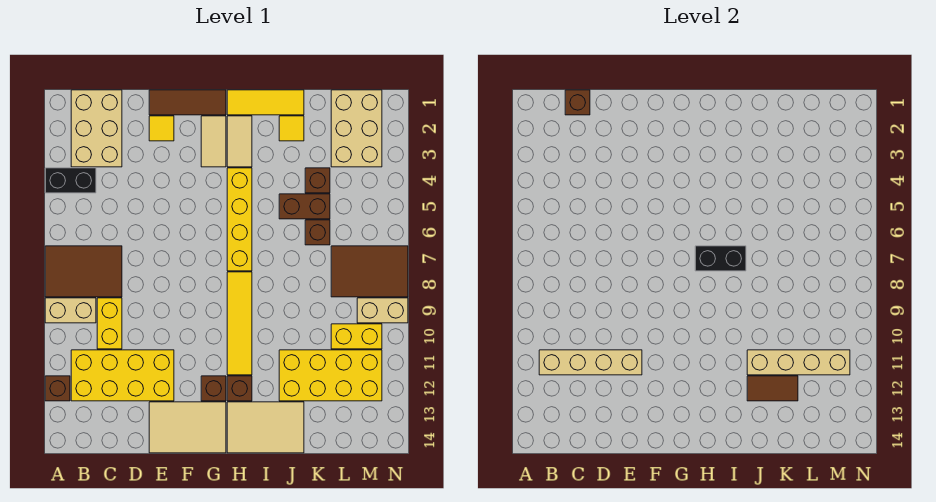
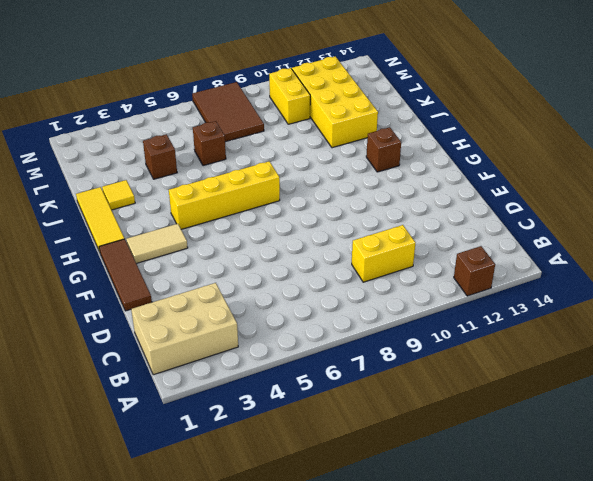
none -> black 1x2 brick [45,168,96,193]
none -> brown 2x3 tile [45,246,122,297]
none -> tan 1x2 brick [45,298,96,323]
none -> yellow 2x4 brick [71,350,174,401]

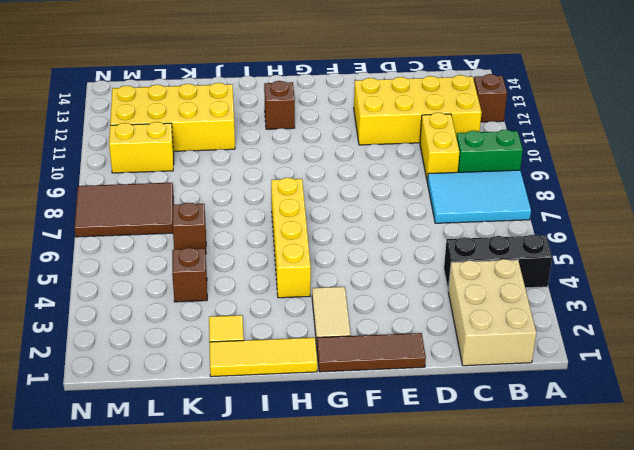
black 1x3 brick [444,235,552,290] -> black 1x2 brick [45,168,96,193]
cyan 2x3 tile [427,170,531,223] -> brown 2x3 tile [45,246,122,297]
green 1x2 brick [456,130,523,172] -> tan 1x2 brick [45,298,96,323]
none -> yellow 1x1 tile [149,116,174,141]
none -> tan 2x3 tile [149,402,226,453]
none -> brown 1x1 brick [201,376,226,401]
none -> tan 1x2 tile [227,116,252,167]

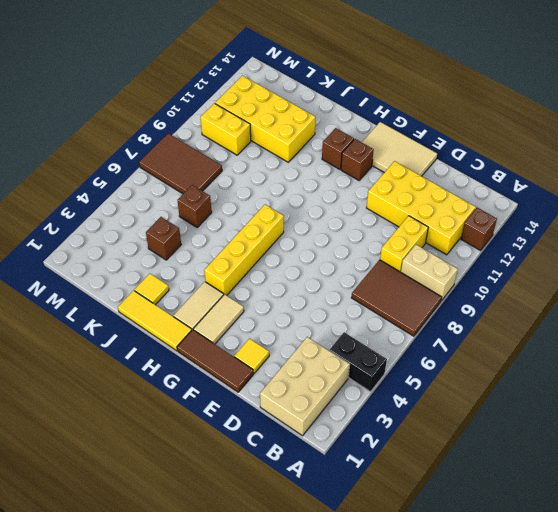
none -> yellow 1x4 tile [227,272,252,375]
none -> tan 2x3 tile [227,402,304,453]
none -> brown 1x2 brick [279,194,330,219]
none -> tan 2x3 brick [331,90,382,167]

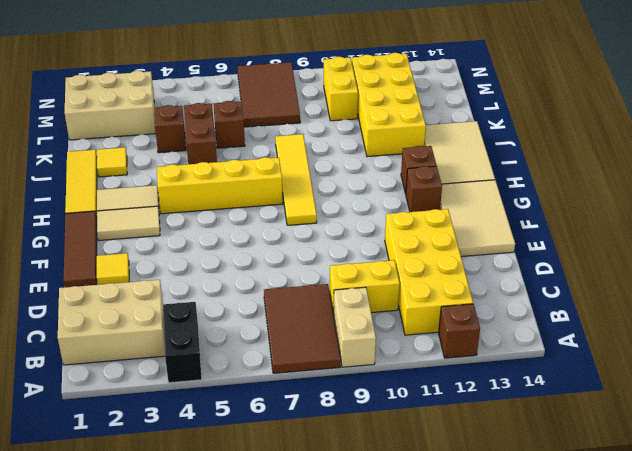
yellow 1x4 tile [275,134,317,225] -> yellow 1x4 tile turned to [227,272,252,375]
none -> tan 1x2 brick [357,298,408,323]
none -> tan 1x4 brick [539,350,642,375]
none -> brown 1x1 brick [565,90,590,115]
none -> black 1x2 brick [695,246,746,271]

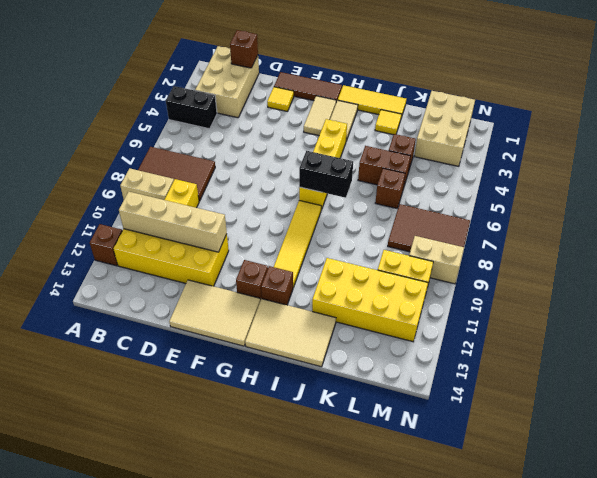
none -> tan 1x4 brick [747,350,850,375]
none -> brown 1x2 tile [747,376,798,401]

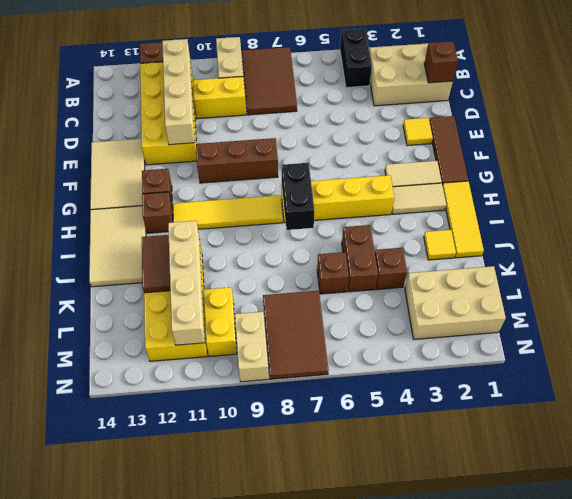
brown 1x3 brick [196,138,278,183] -> none

